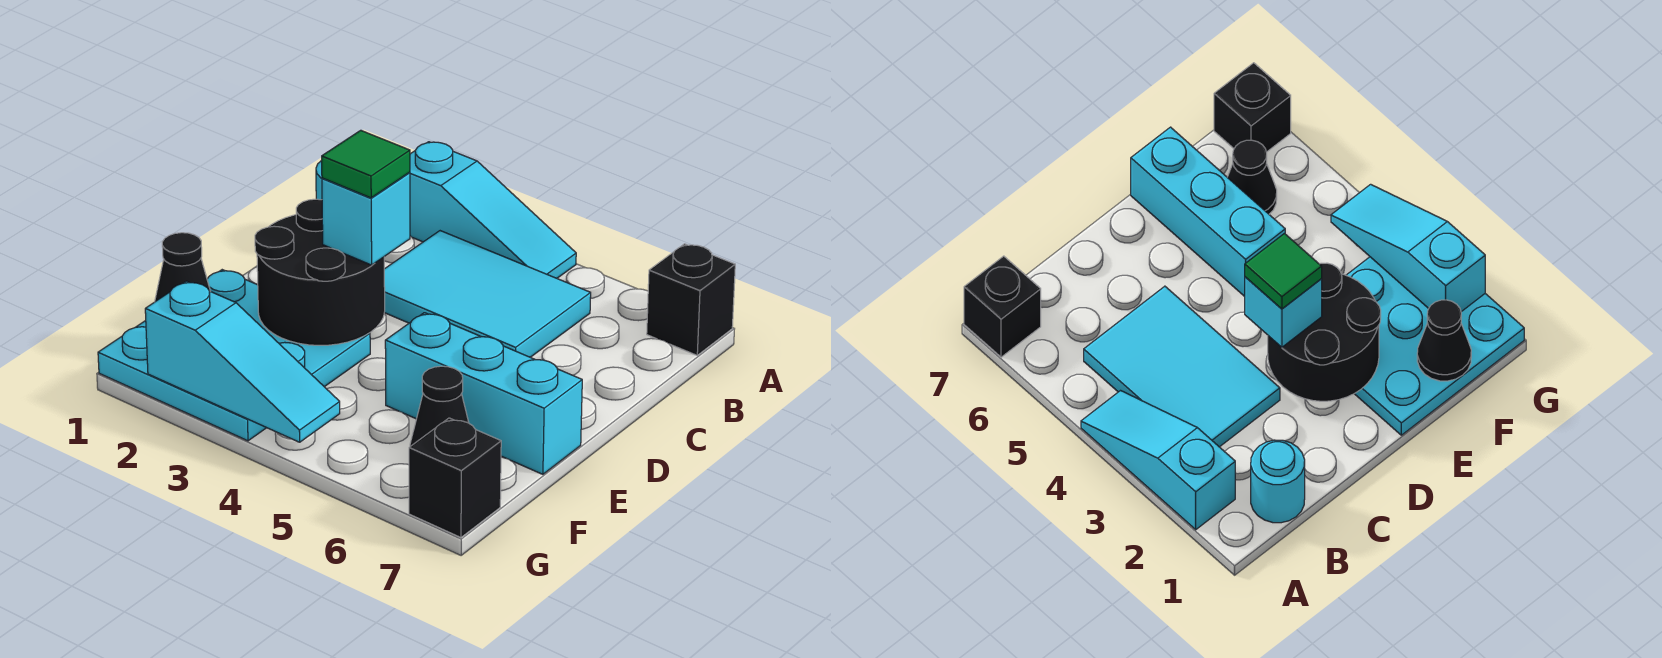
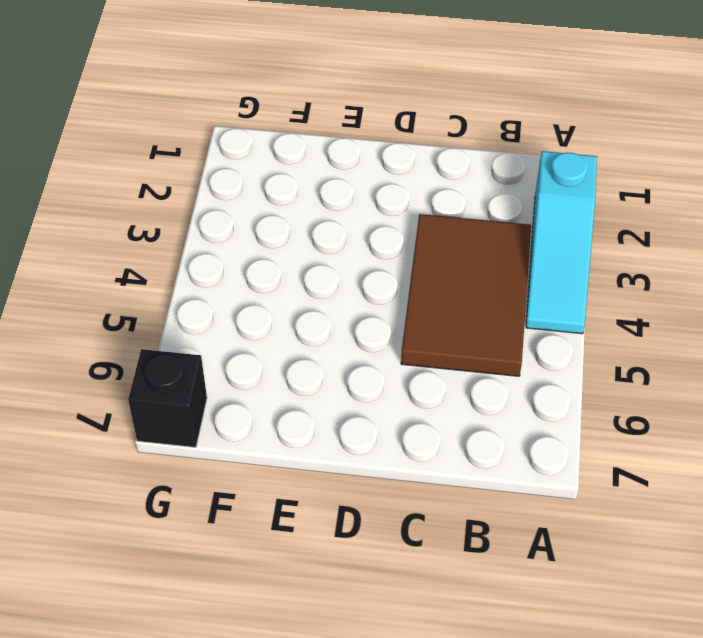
brown 2x3 tile [401,214,531,376] -> cyan 2x3 tile [384,231,591,357]
none -> black 1x1 brick [647,244,735,355]
none -> cyan 1x1 round brick [1251,440,1305,523]
none -> cyan 3x3 plate [98,270,370,441]

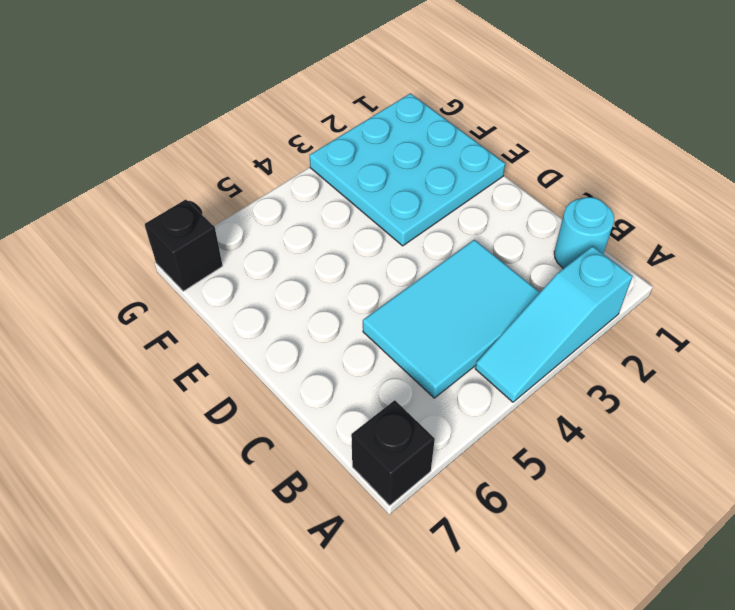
none -> cyan 1x3 brick [385,313,582,474]
none -> black 1x1 cone [410,366,469,446]
none -> black 2x2 round brick [255,199,385,345]

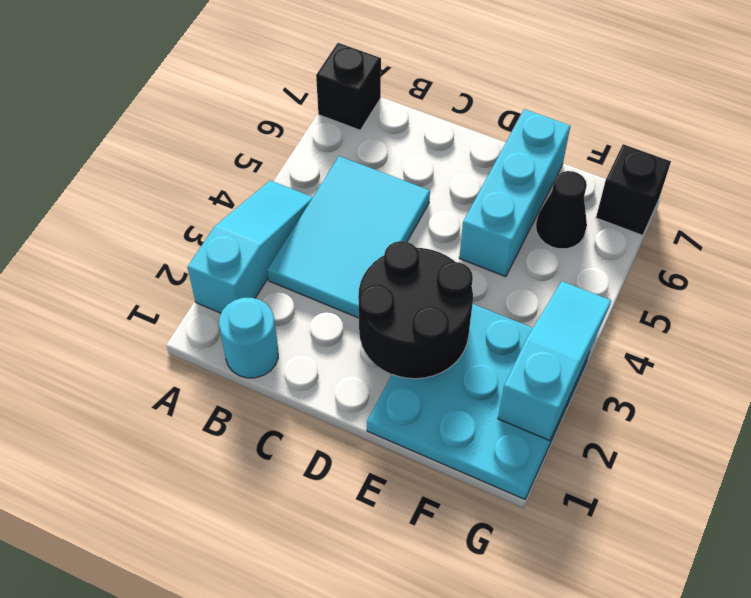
none -> black 1x1 cone [155,233,210,302]
none -> cyan 1x1 brick [322,172,410,265]
none -> green 1x1 tile [322,130,410,198]

